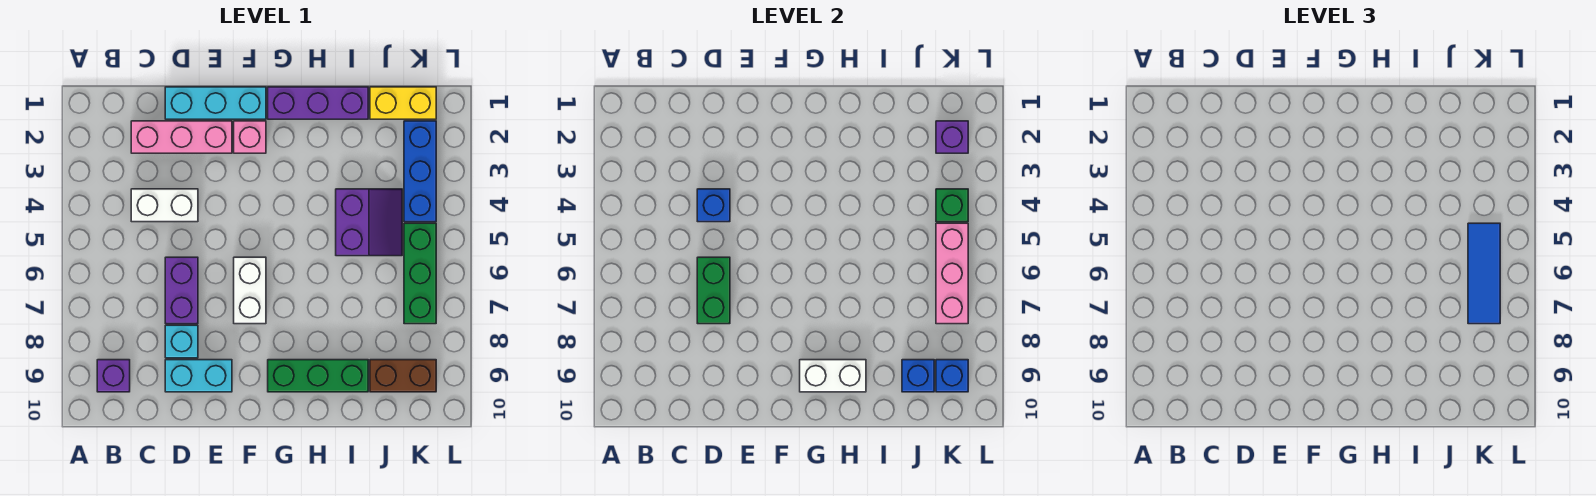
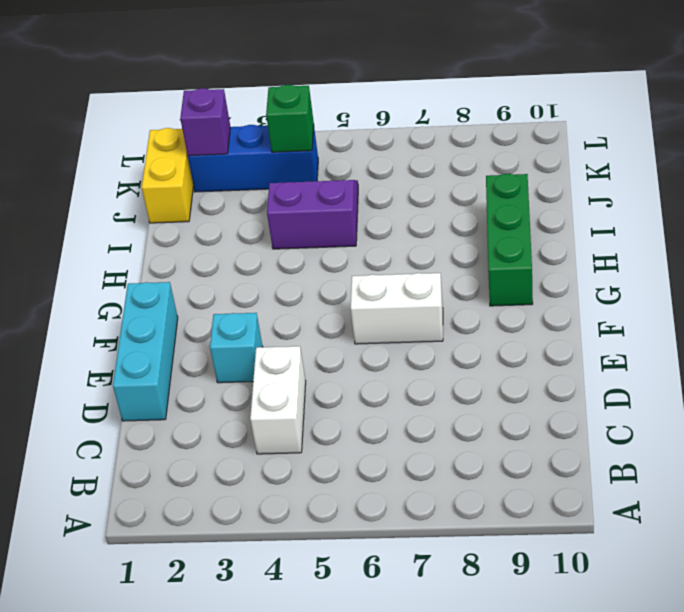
cyan 1x1 brick [210,313,263,383] -> cyan 1x1 brick moved to [165,325,198,358]
none -> purple 1x1 brick [97,360,130,392]
none -> pink 1x3 brick [131,121,232,153]
none -> purple 1x2 brick [165,257,198,324]

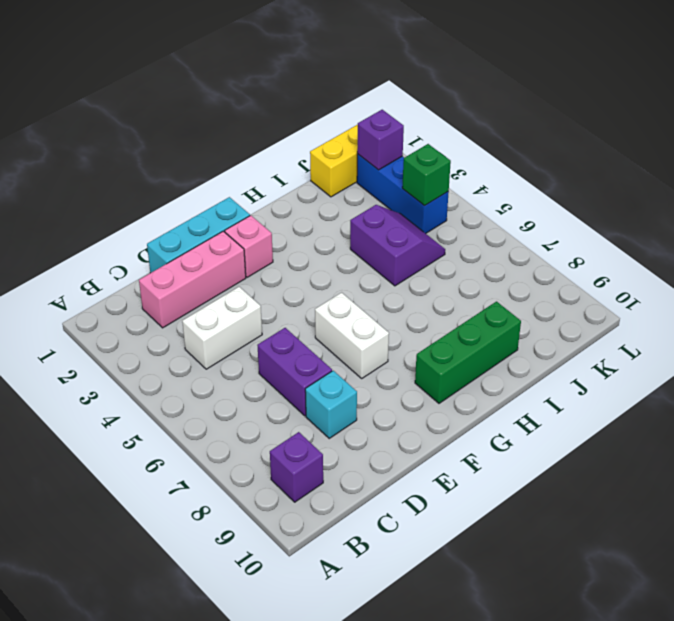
none -> cyan 1x2 brick [165,360,232,392]
none -> purple 1x3 brick [268,87,368,119]
none -> brown 1x2 brick [370,360,436,392]

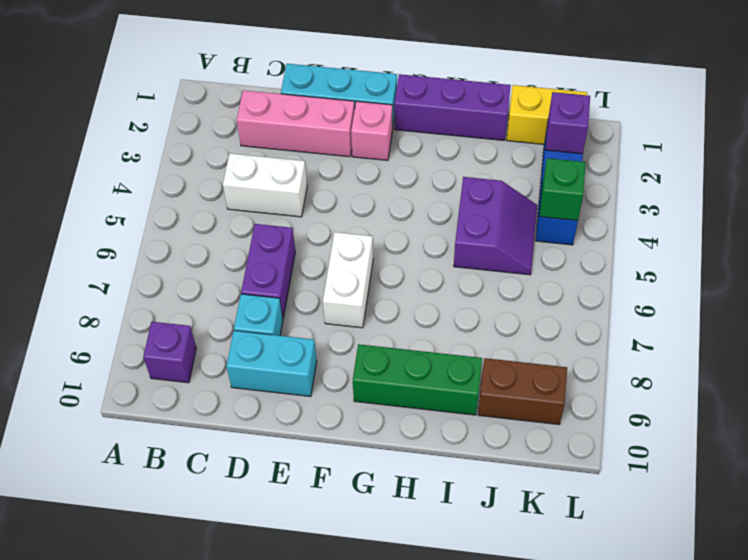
none -> green 1x3 brick [404,223,436,324]
none -> blue 1x1 brick [697,189,730,222]
none -> green 1x2 brick [697,257,730,324]

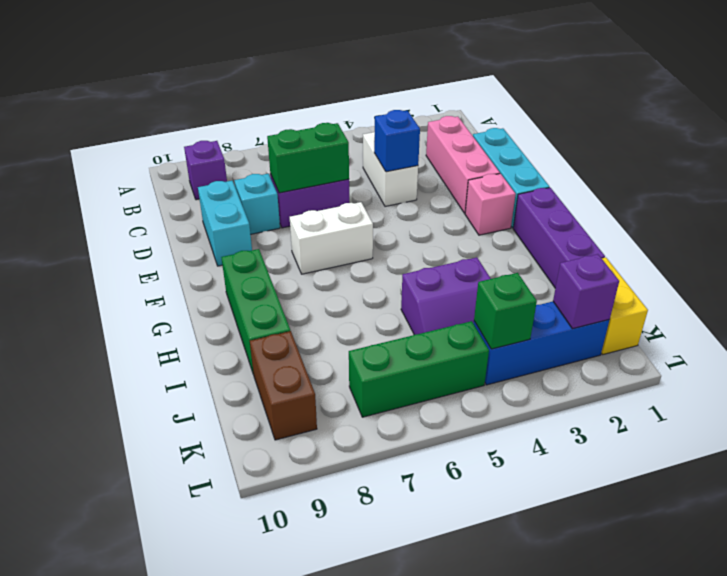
none -> white 1x2 brick [800,360,866,392]
none -> blue 1x1 brick [902,360,934,392]
none -> pink 1x3 brick [936,223,968,324]

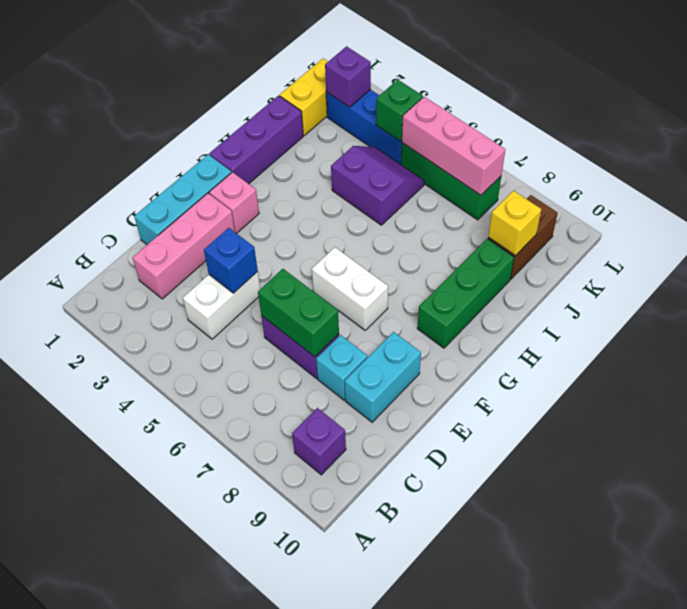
yellow 1x1 brick [488,191,541,256] -> blue 1x1 brick [902,360,934,392]
none -> white 1x2 brick [800,360,866,392]
none -> blue 1x1 brick [936,360,968,392]
none -> blue 1x3 tile [1468,223,1500,324]

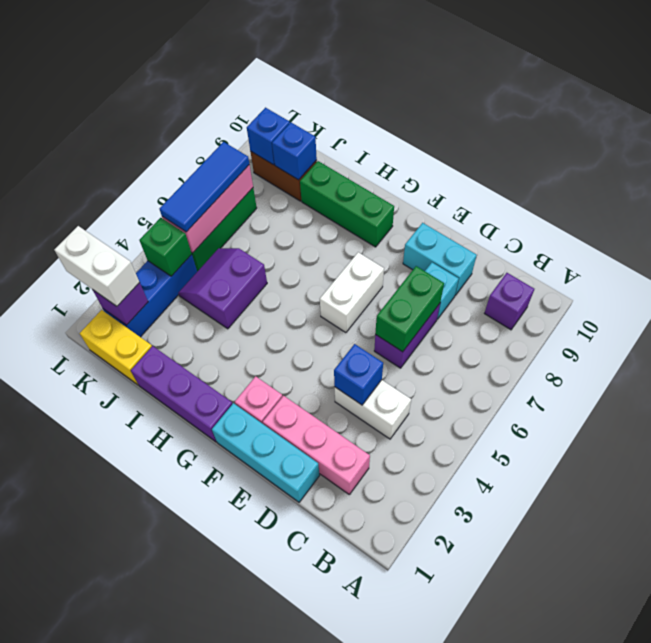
white 1x2 brick [54,226,140,306] -> white 1x2 brick moved to [800,360,866,392]

